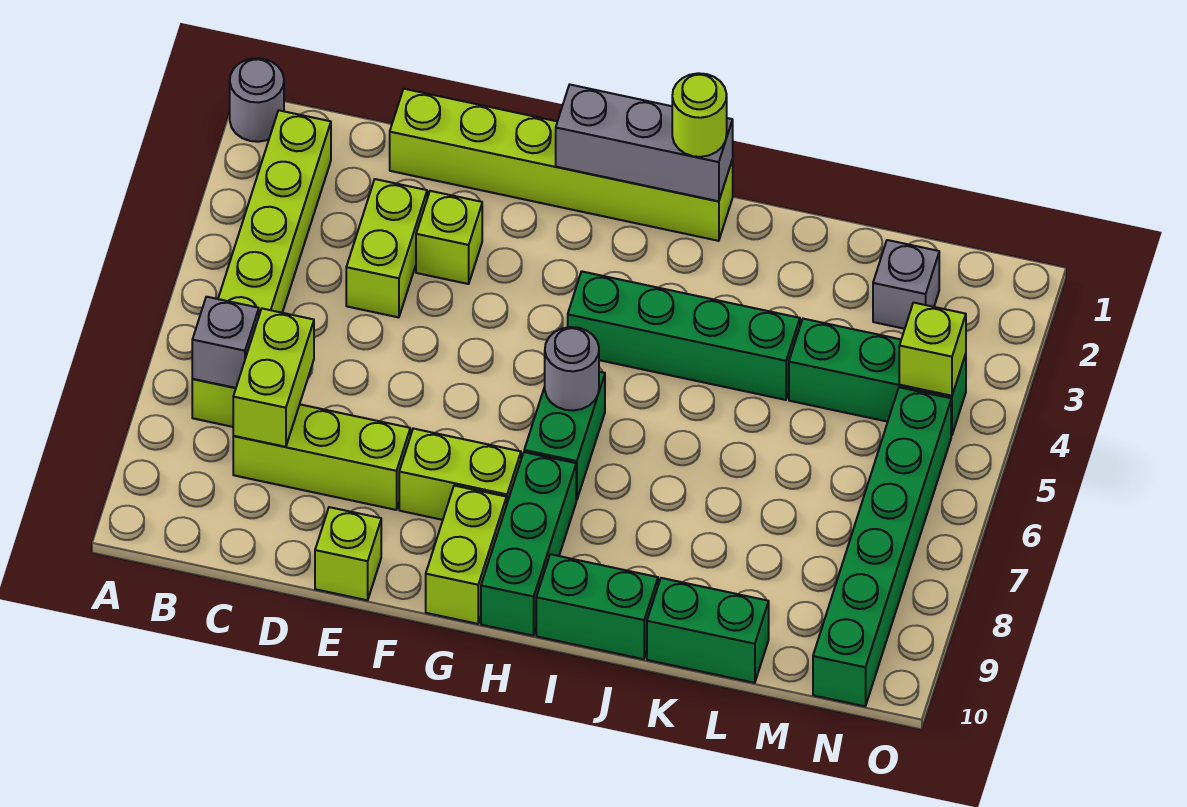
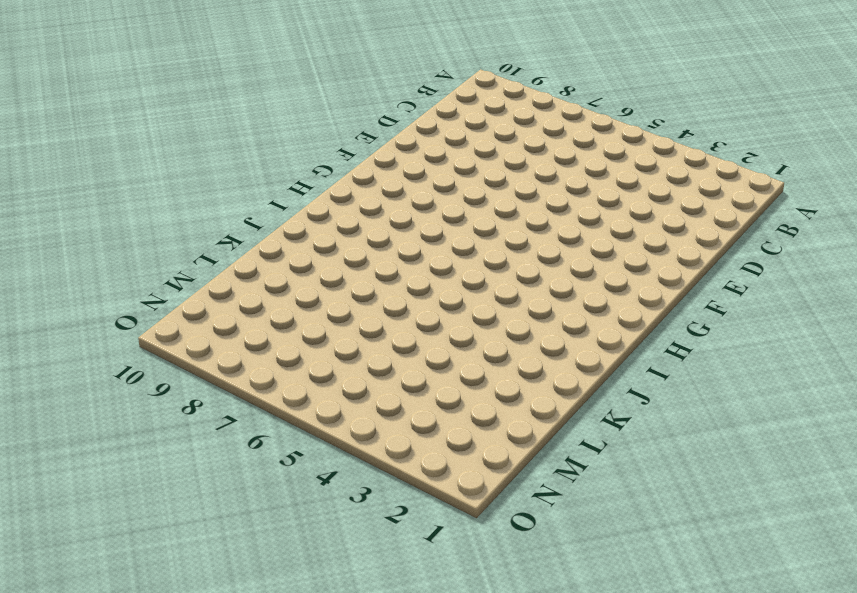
none -> grey 1x1 round brick [230,58,284,142]
none -> lime 1x6 brick [192,110,331,427]
none -> lime 1x3 brick [233,404,410,510]

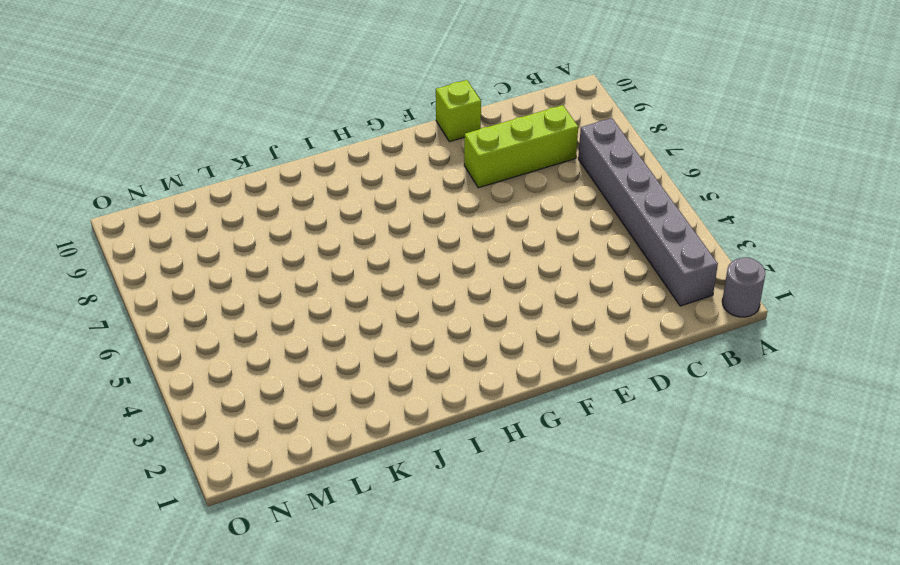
grey 1x6 brick [578,118,718,306] -> lime 1x6 brick [192,110,331,427]
none -> lime 1x6 brick [390,89,733,241]
none -> lime 1x2 brick [346,179,427,317]
none -> lime 1x1 brick [416,191,482,284]

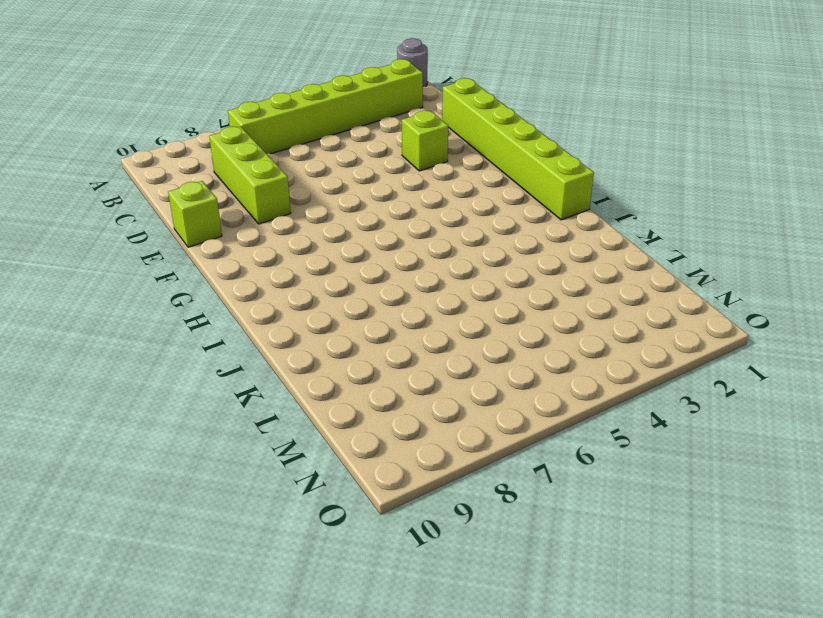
none -> lime 1x2 brick [346,179,427,317]
none -> lime 1x2 brick [399,429,521,520]
none -> lime 1x2 brick [426,486,507,624]

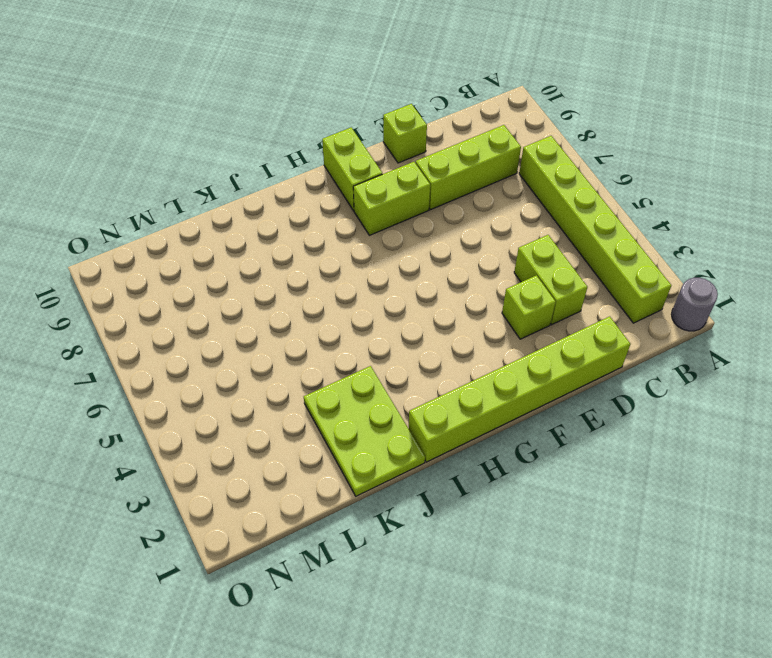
lime 2x3 plate [304,366,425,496] -> none
none -> green 1x4 brick [568,271,800,400]
none -> green 1x2 brick [524,372,605,500]
none -> green 1x3 brick [481,452,576,636]

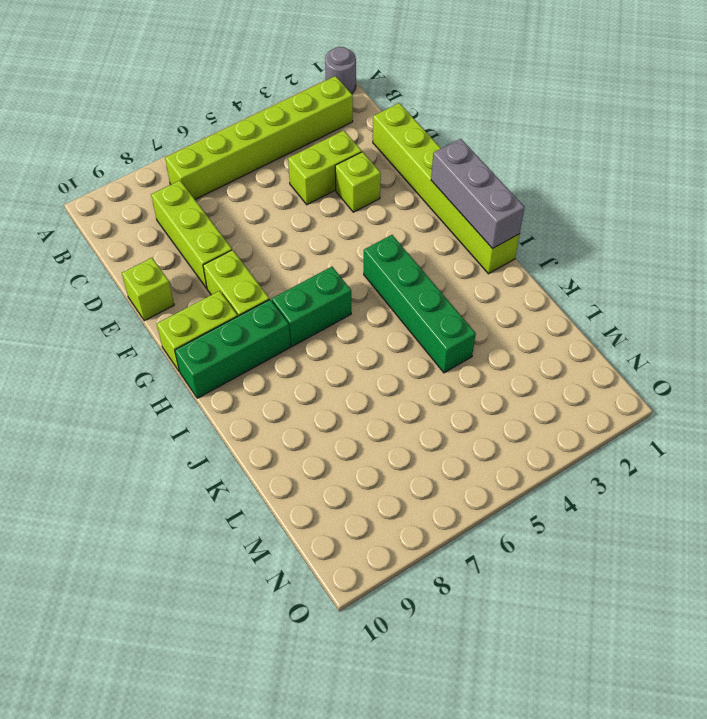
none -> green 1x2 brick [536,554,658,659]
none -> green 1x2 brick [647,578,769,683]
none -> green 1x3 brick [789,319,966,435]

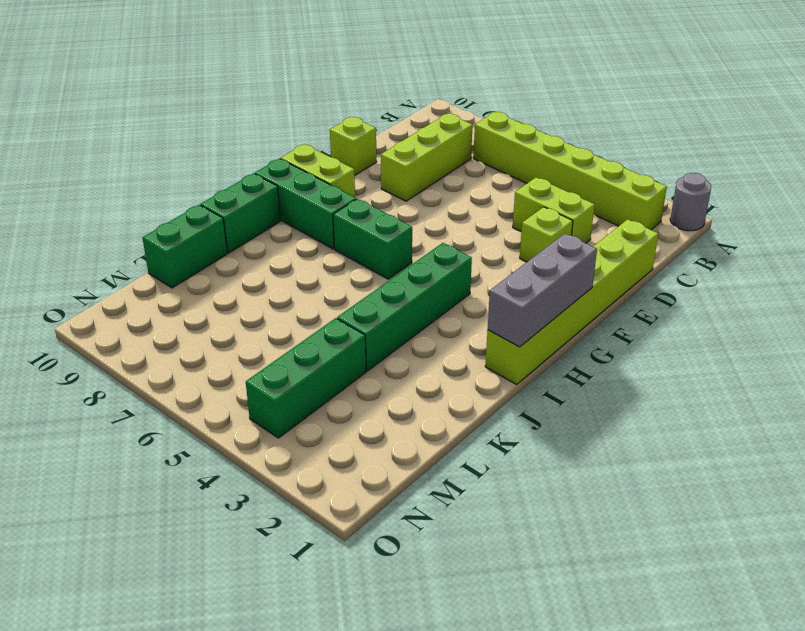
none -> lime 1x2 brick [399,429,521,520]
none -> grey 1x1 brick [873,240,939,329]
none -> green 1x6 brick [813,387,951,706]

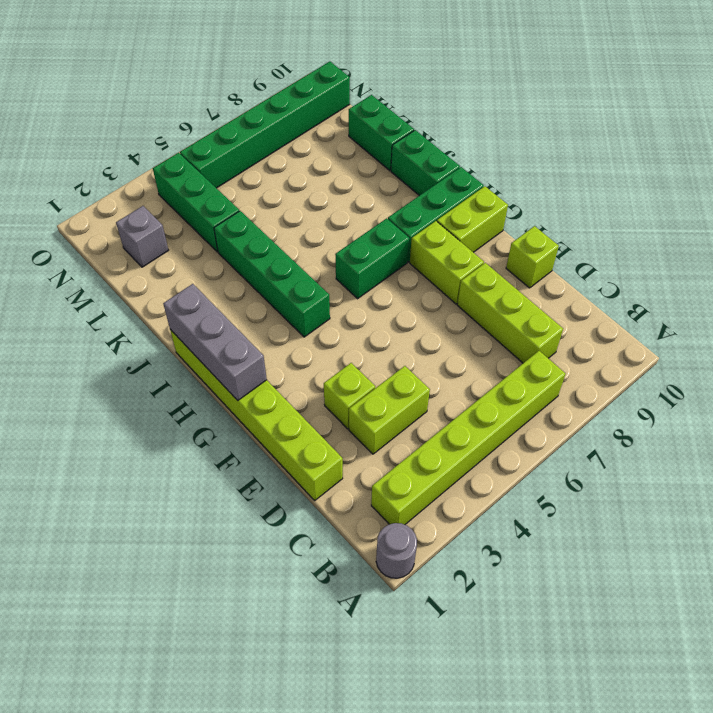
none -> grey 1x1 brick [192,297,259,388]
none -> lime 1x2 brick [233,309,314,447]
none -> grey 1x1 round brick [545,327,599,411]

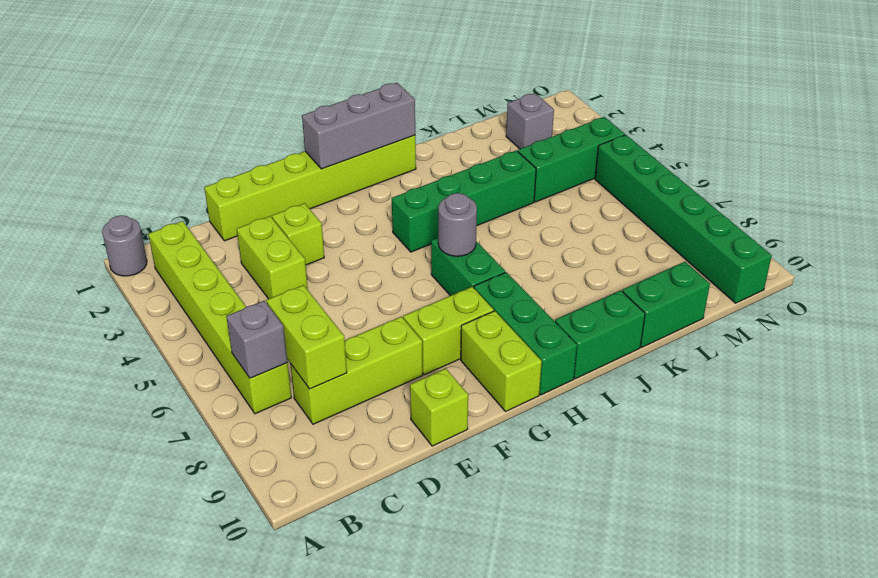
none -> lime 1x1 brick [899,303,966,396]
none -> lime 1x1 round brick [672,73,727,157]

